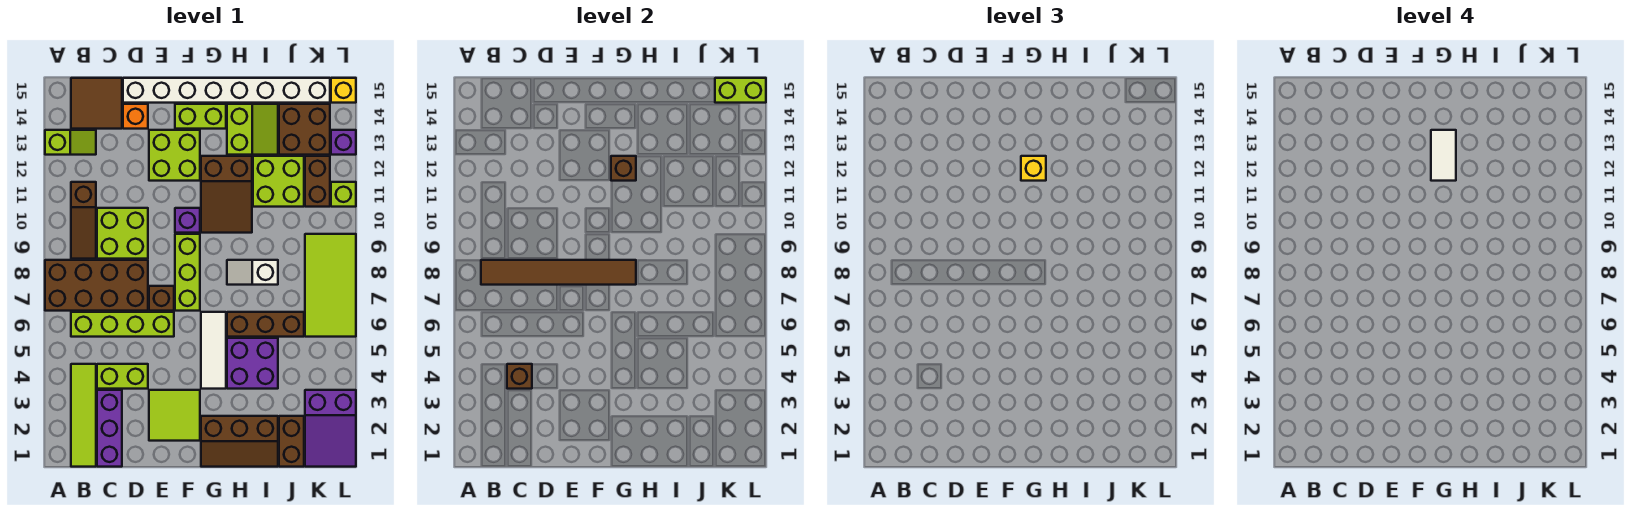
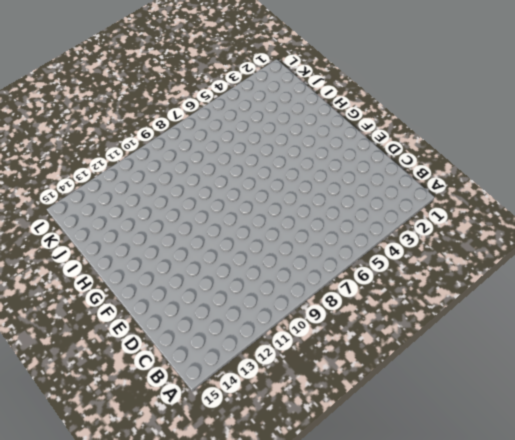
none -> brown 2x4 brick [45,260,148,311]
none -> lime 1x2 slope [45,130,96,155]
none -> lime 1x4 tile [71,364,96,467]
none -> lime 1x4 brick [71,312,174,337]

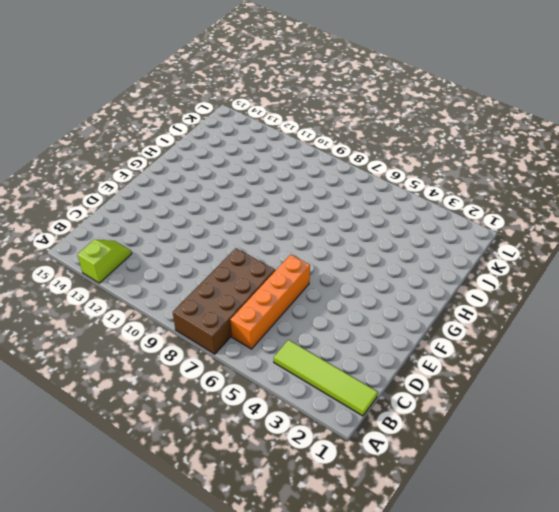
orange 1x4 brick [231,255,310,349] -> lime 1x4 brick [71,312,174,337]
none -> brown 1x3 slope [71,182,96,259]
none -> brown 2x2 tile [71,78,122,129]
none -> purple 1x3 brick [97,390,122,467]
none -> lime 1x2 brick [97,364,148,389]

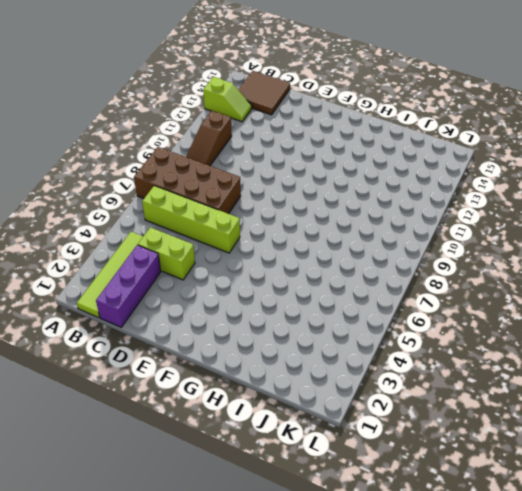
none -> lime 2x2 brick [97,208,148,259]
none -> orange 1x1 brick [123,104,148,129]
none -> white 1x8 brick [123,78,330,103]
none -> lime 2x2 tile [149,390,200,441]

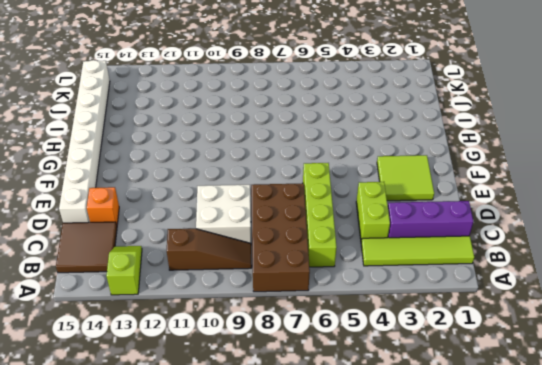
white 2x2 brick [196,185,251,243] -> lime 2x2 brick [97,208,148,259]
none -> brown 1x1 brick [149,286,174,311]
none -> lime 2x2 brick [149,130,200,181]
none -> lime 1x3 brick [175,234,200,311]
none -> purple 1x1 brick [175,208,200,233]

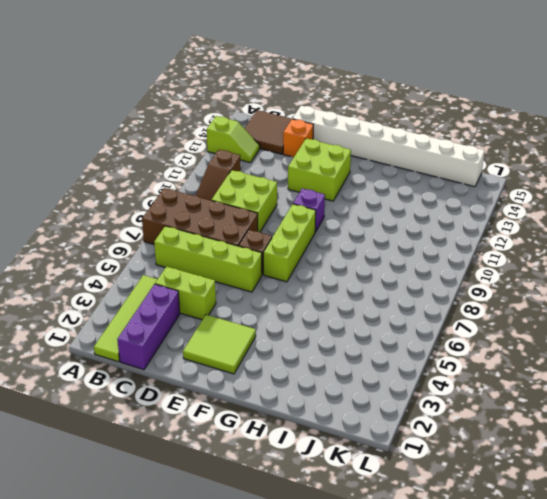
none -> lime 1x2 brick [175,104,226,129]
none -> brown 2x3 slope [201,416,278,467]
none -> white 1x3 tile [201,312,226,389]
none -> brown 2x3 slope [201,156,252,233]

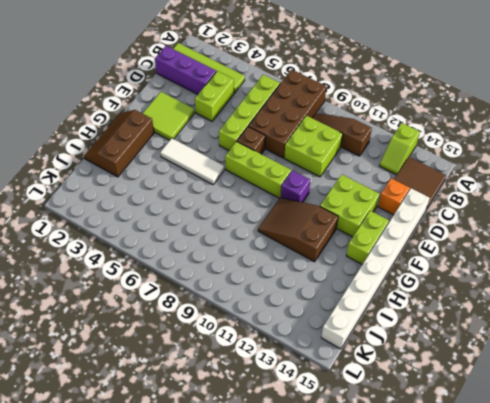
none -> purple 2x2 brick [227,338,278,389]
none -> brown 1x3 brick [227,312,304,337]
none -> white 1x2 slope [227,260,278,285]
none -> lime 2x2 slope [227,104,278,155]

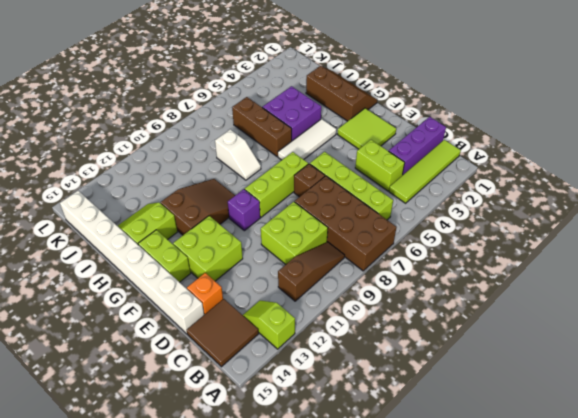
none -> lime 2x2 brick [253,156,304,207]
none -> brown 1x2 brick [279,416,304,467]
none -> brown 2x2 brick [279,104,330,155]
none -> purple 2x3 slope [305,390,356,467]

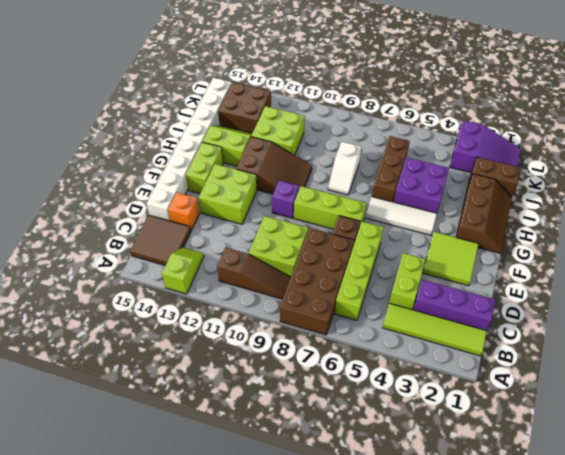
none -> lime 2x4 tile [305,234,356,337]
none -> brown 1x2 brick [305,156,330,207]
none -> lime 1x1 brick [331,182,356,207]
none -> purple 1x1 brick [331,130,356,155]

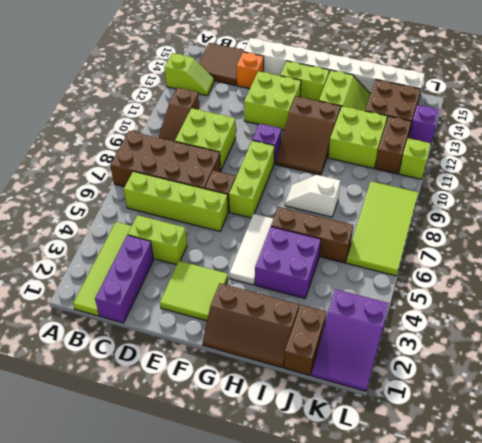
none -> yellow 1x1 brick [331,78,356,103]
none -> brown 1x6 tile [481,260,636,285]
none -> brown 1x1 brick [507,364,532,389]
none -> brown 1x1 brick [611,156,636,181]

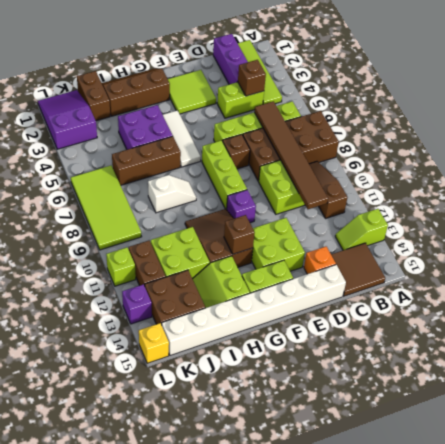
brown 1x6 tile [254,101,328,209] -> brown 1x6 tile turned to [481,260,636,285]
none -> lime 1x2 brick [715,78,766,103]
none -> yellow 1x1 brick [1021,156,1046,181]
none -> white 1x2 tile [1431,130,1456,181]

